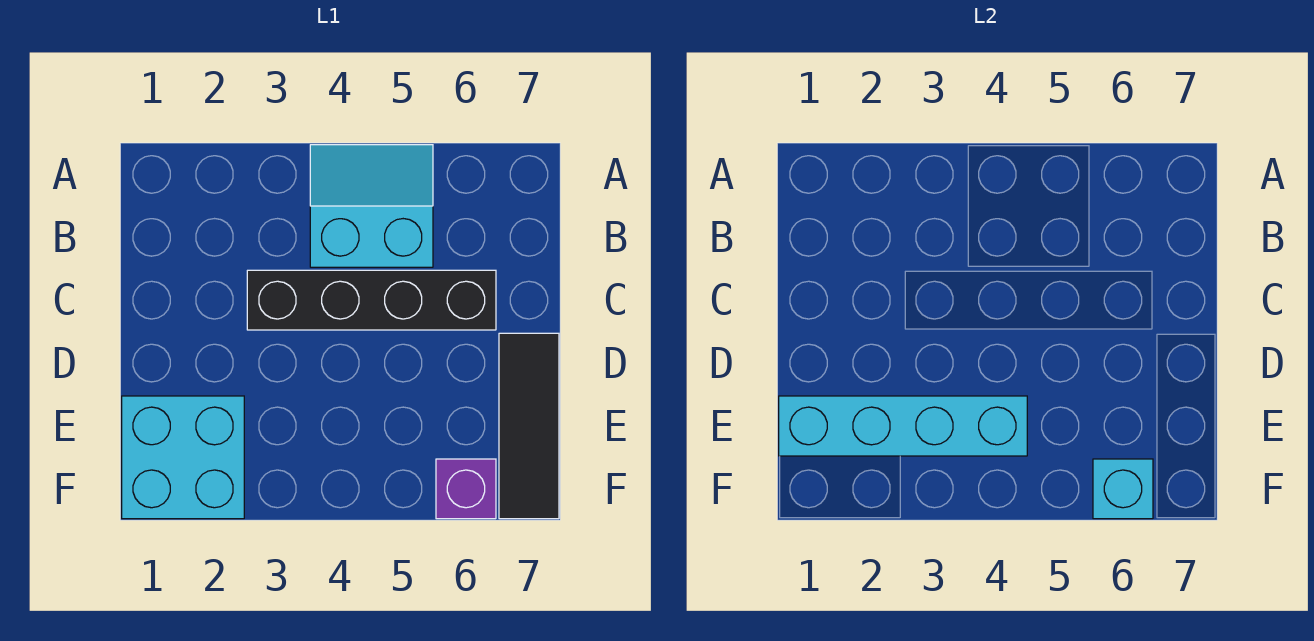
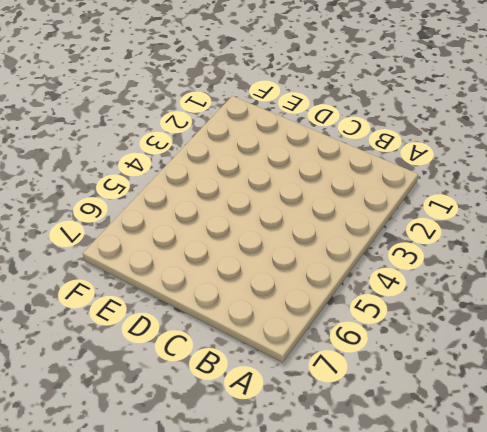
none -> cyan 2x2 slope [310,145,433,267]
none -> black 1x4 brick [247,270,496,330]

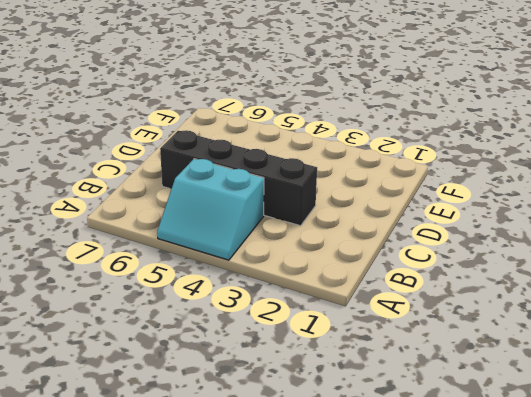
none -> black 1x3 tile [499,333,559,519]
none -> cyan 2x2 brick [122,396,244,519]

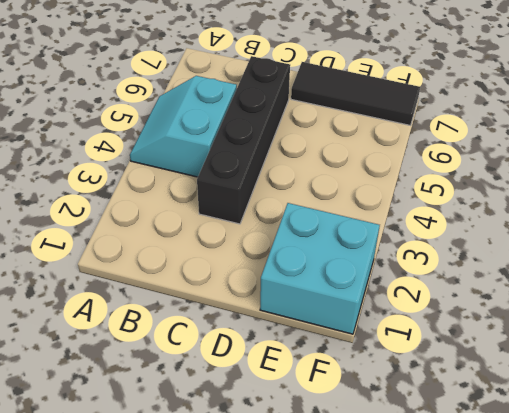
none -> purple 1x1 brick [436,459,496,519]
none -> cyan 1x4 brick [779,396,1027,456]

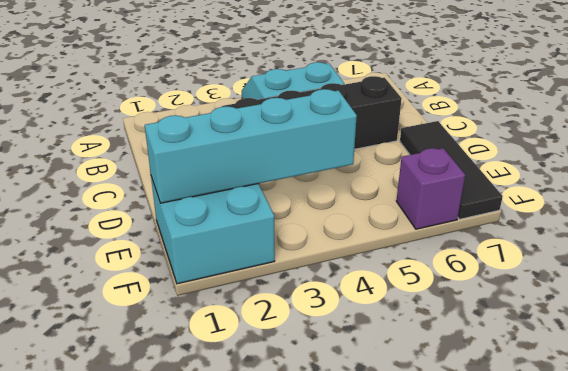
none -> cyan 1x1 brick [1093,459,1153,519]

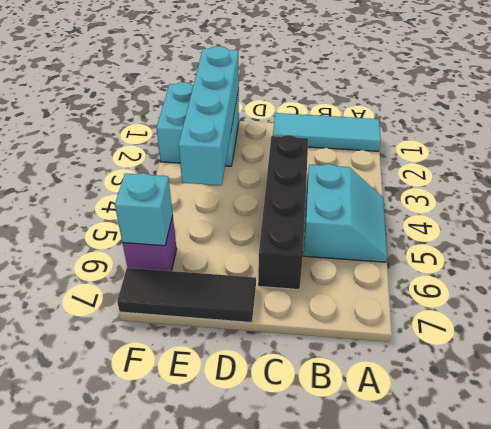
cyan 1x3 tile [273,113,381,151] -> none

